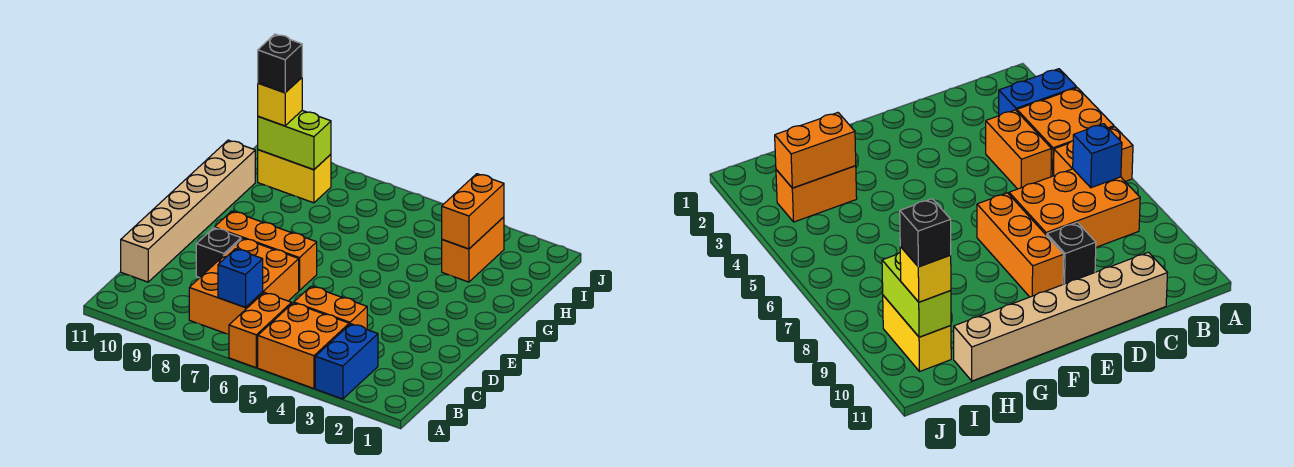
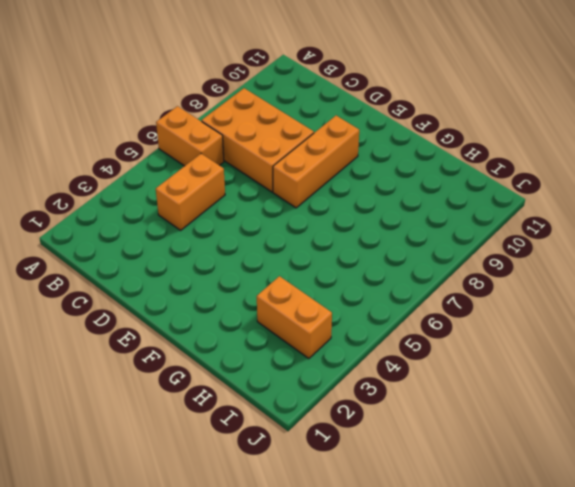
none -> blue 1x2 brick [315,324,378,399]
none -> orange 2x2 brick [258,303,349,389]
none -> tan 1x6 brick [121,140,255,282]

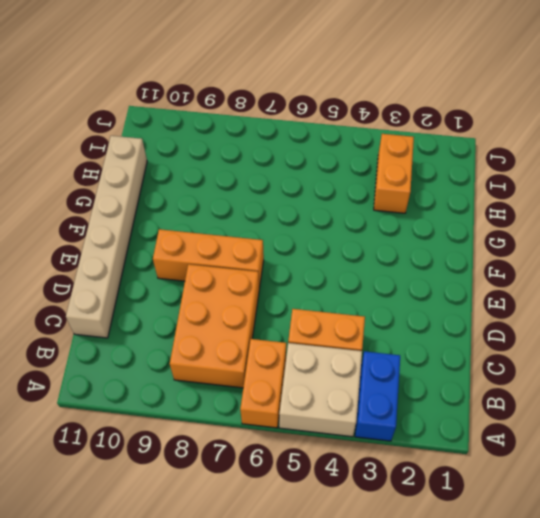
tan 2x2 brick [279,343,362,437] -> orange 2x2 brick [258,303,349,389]
none -> black 1x1 brick [196,228,241,278]
none -> yellow 1x2 brick [258,150,331,203]
none -> blue 1x1 brick [218,249,263,307]

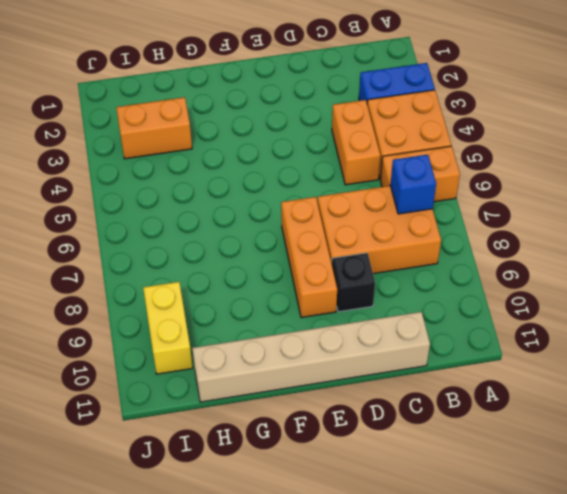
none -> orange 1x2 brick [442,174,504,249]
none -> lime 1x2 brick [258,111,331,170]
none -> yellow 1x1 brick [258,78,302,126]

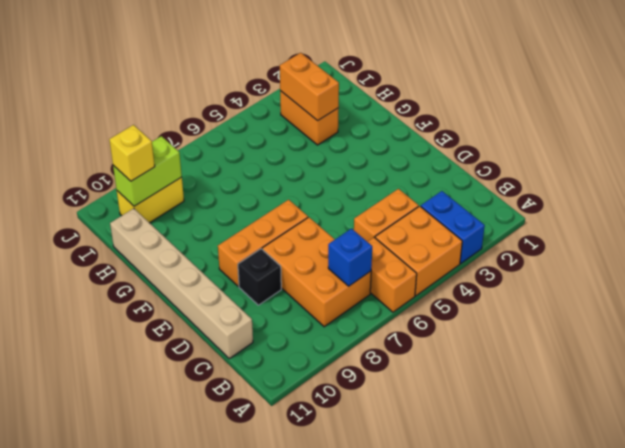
none -> black 1x1 brick [258,34,302,93]

